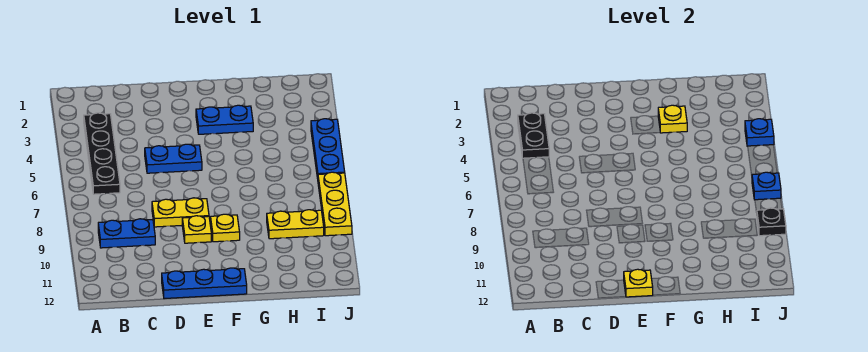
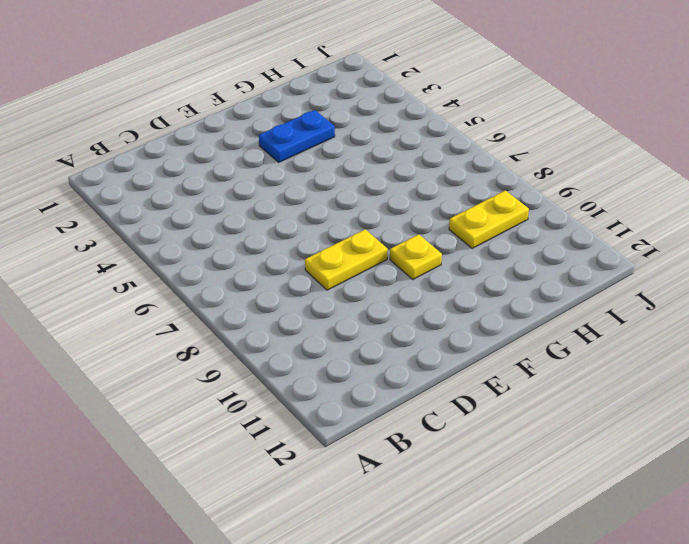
none -> black 1x4 plate [84,113,120,194]
none -> blue 1x2 plate [98,219,155,248]
none -> blue 1x2 plate [145,144,202,173]

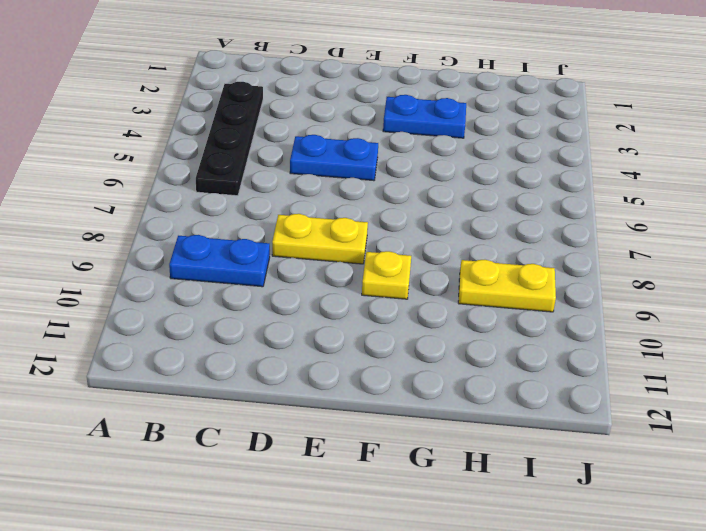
none -> blue 1x3 plate [162,268,247,299]
none -> yellow 1x1 plate [182,216,211,243]
none -> blue 1x3 plate [311,119,345,179]

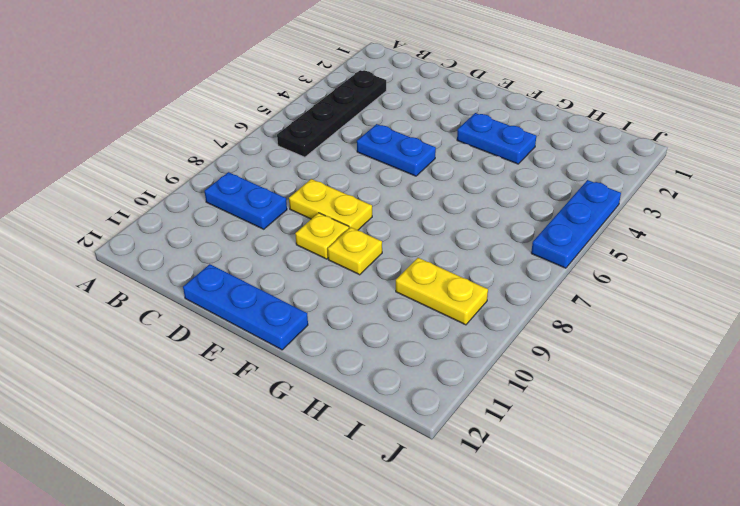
none -> yellow 1x3 plate [318,172,352,236]
none -> black 1x2 plate [518,113,549,158]
none -> yellow 1x1 plate [624,269,653,297]

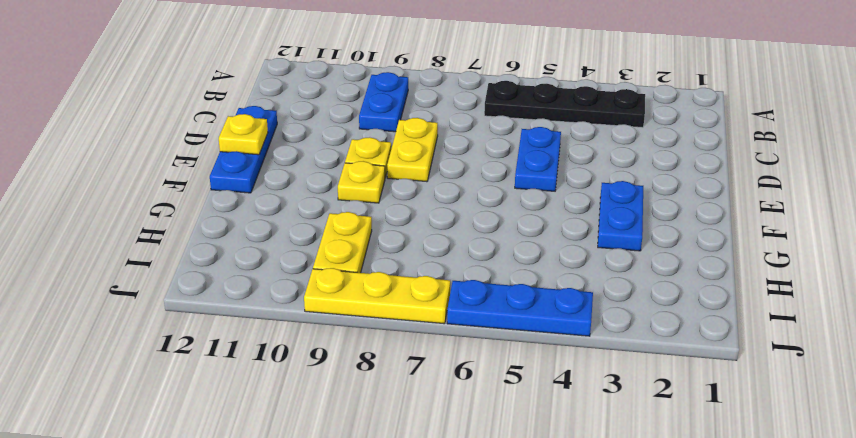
none -> black 1x2 plate [518,113,549,158]
none -> yellow 1x1 plate [658,105,687,133]
none -> blue 1x1 plate [745,119,774,146]

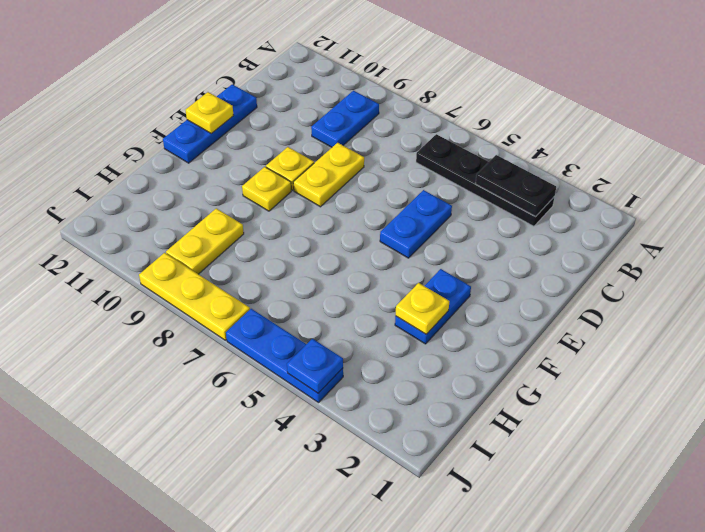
none -> blue 1x1 plate [752,172,781,200]
none -> black 1x1 plate [757,208,786,236]

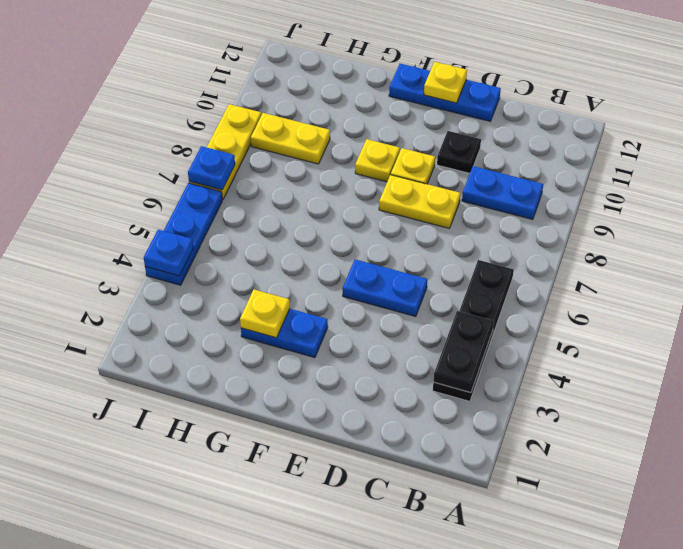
black 1x1 plate [437,131,481,173] -> black 1x1 plate moved to [757,208,786,236]

